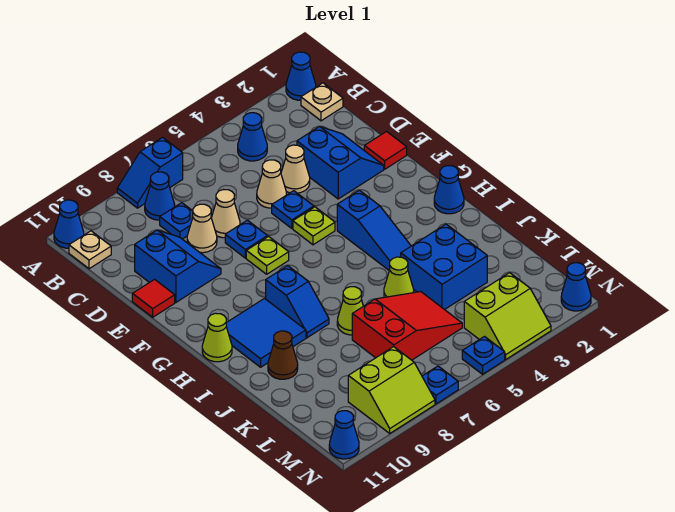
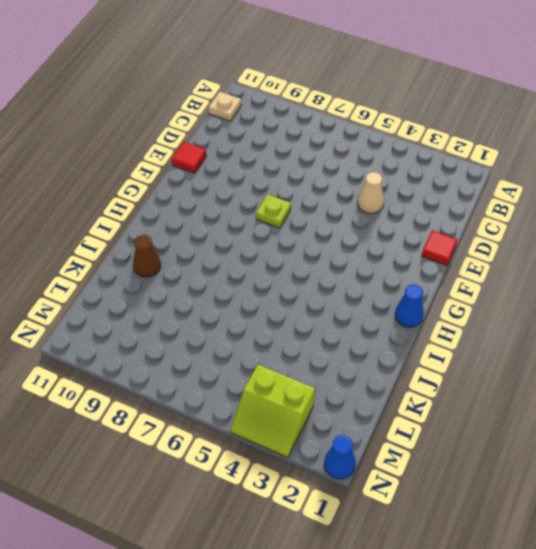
none -> blue 1x1 cone [286,52,316,100]
none -> blue 1x2 slope [117,137,183,208]
none -> blue 1x1 cone [54,200,84,248]
none -> tan 1x1 plate [301,83,343,121]

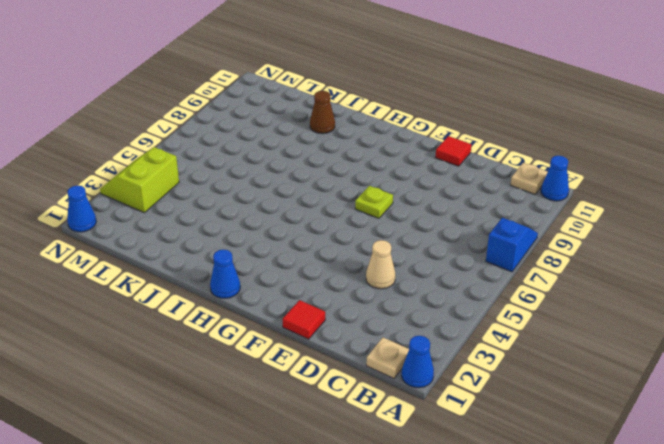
none -> blue 1x1 cone [238,113,267,161]
none -> blue 1x1 cone [145,172,175,220]
none -> blue 1x1 plate [160,203,193,239]
none -> blue 2x2 slope [297,126,384,199]

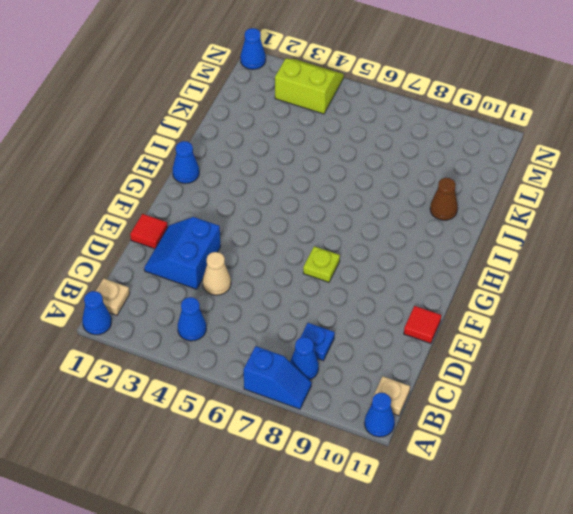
none -> tan 1x1 cone [257,160,286,208]
none -> tan 1x1 cone [211,190,240,238]
none -> tan 1x1 cone [187,204,217,253]
none -> blue 2x2 slope [135,230,221,302]

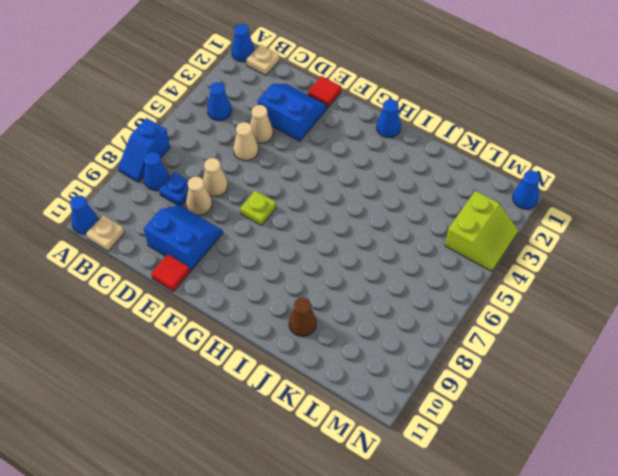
none -> blue 1x1 plate [272,191,314,228]
none -> blue 1x1 plate [225,220,268,258]
none -> lime 1x1 plate [293,207,335,245]
none -> blue 1x3 slope [337,190,411,270]

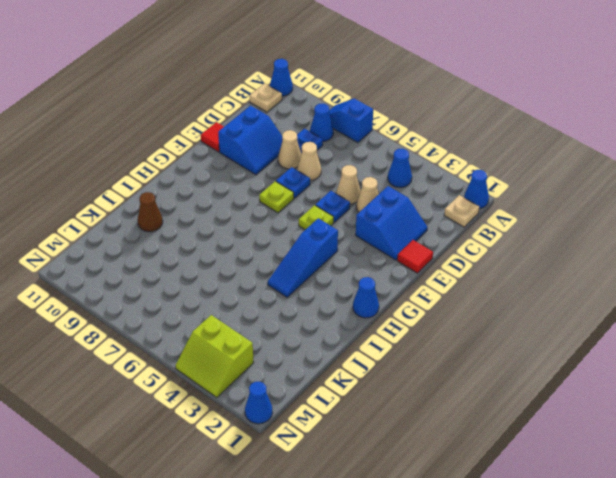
none -> blue 1x2 slope [266,266,329,338]
none -> blue 2x2 tile [226,299,306,367]
none -> lime 1x1 cone [202,313,232,362]
none -> blue 2x2 brick [401,224,487,310]

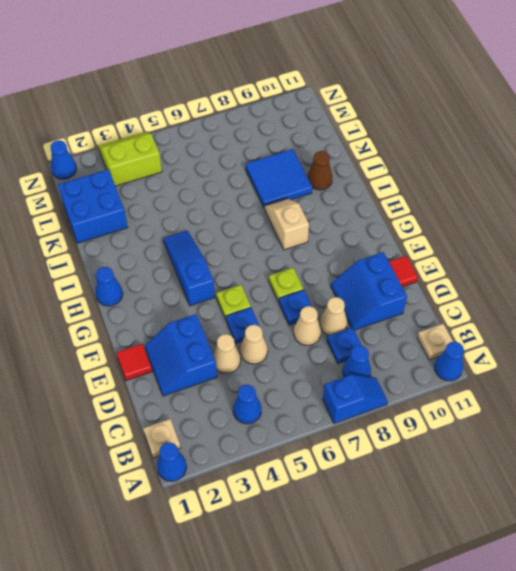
tan 1x2 slope [265,199,309,250] -> blue 1x2 slope [266,266,329,338]
blue 2x2 tile [246,149,312,208] -> blue 2x2 tile moved to [226,299,306,367]
blue 2x2 brick [58,169,128,243] -> blue 2x2 brick moved to [401,224,487,310]
none -> lime 1x1 cone [202,313,232,362]
none -> lime 1x1 cone [384,257,414,297]
none -> lime 1x1 cone [337,287,363,335]
none -> red 2x3 slope [352,292,462,360]

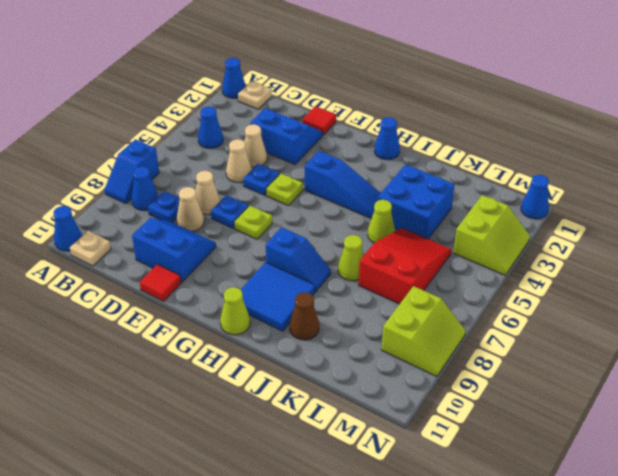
none -> blue 1x1 plate [462,337,505,374]
none -> blue 1x1 plate [422,366,458,404]
none -> blue 1x1 cone [329,411,359,459]

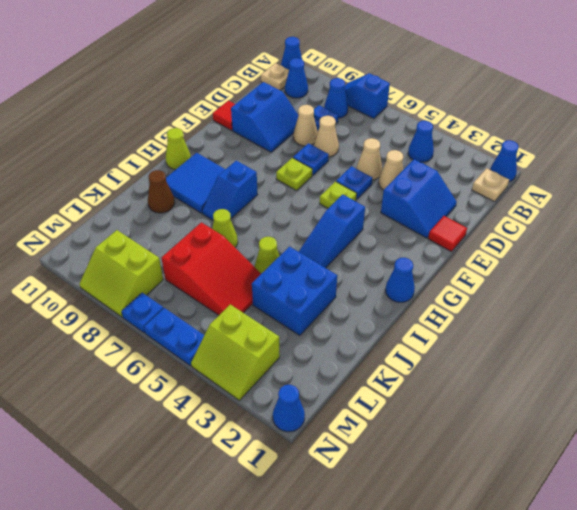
blue 1x1 cone [285,58,308,98] -> blue 1x1 cone moved to [329,411,359,459]
blue 1x2 plate [144,308,204,365] -> blue 1x1 plate [462,337,505,374]

